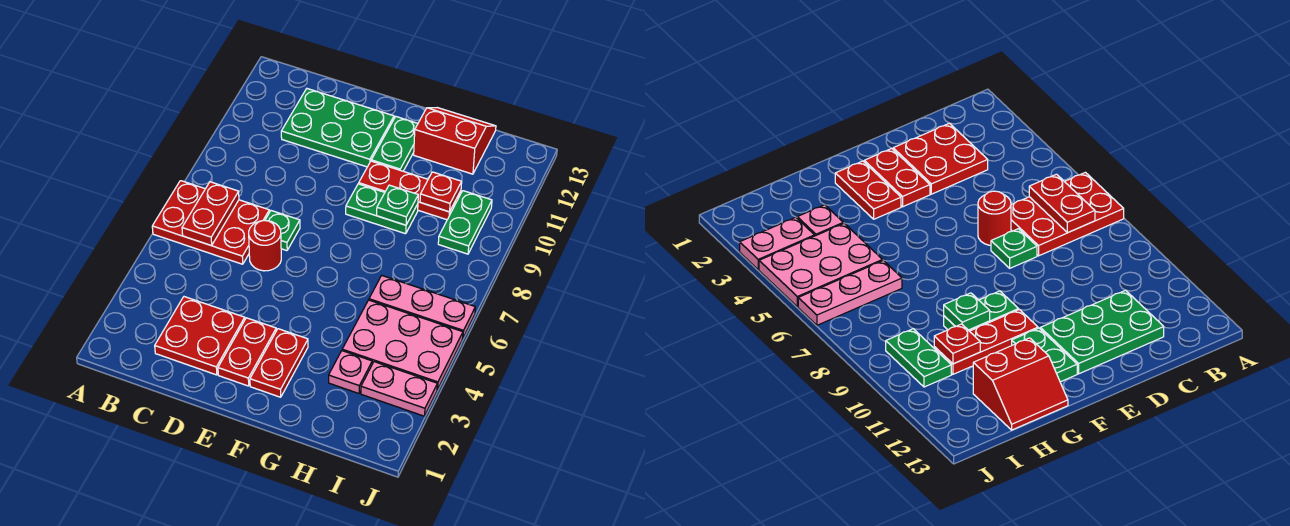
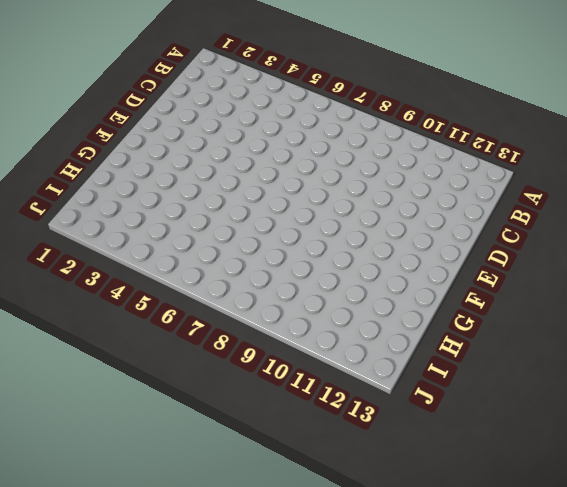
none -> red 2x3 plate [152,181,269,264]
none -> red 2x2 plate [155,297,245,375]
none -> green 2x3 plate [281,89,394,167]

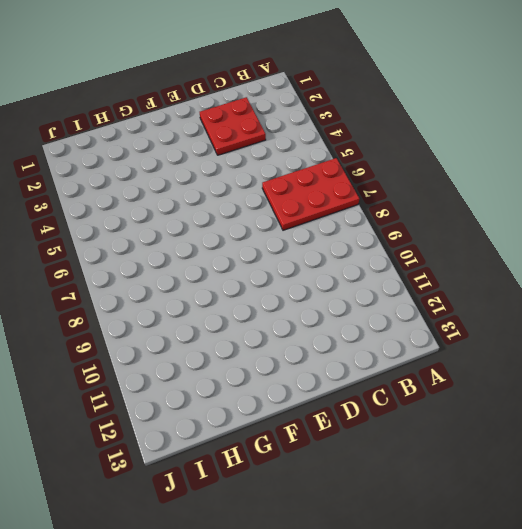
none -> green 2x3 plate [281,89,394,167]
none -> red 1x1 round brick [249,221,281,271]
none -> green 1x1 plate [265,211,300,251]

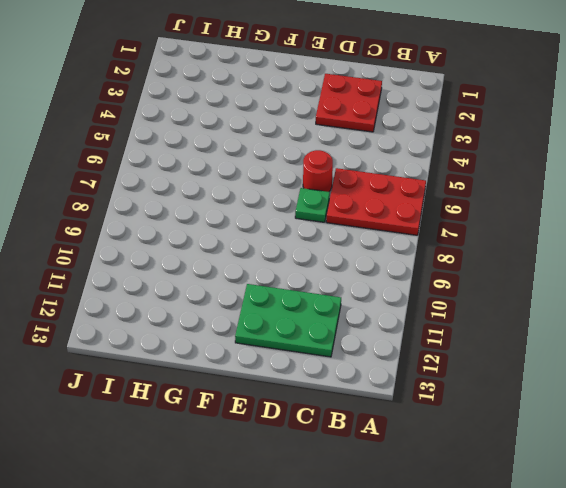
none -> red 1x2 plate [218,318,276,386]
none -> red 1x2 plate [250,329,308,397]
none -> green 1x2 plate [346,184,418,234]

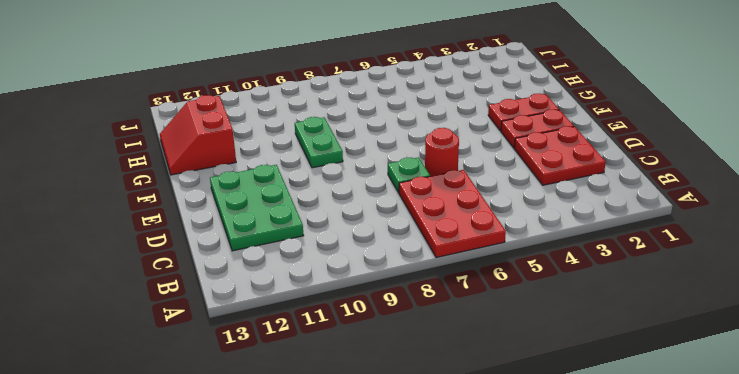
none -> red 1x3 plate [359,161,461,220]
none -> green 1x2 plate [371,117,418,171]
none -> pink 1x1 plate [329,351,372,393]

